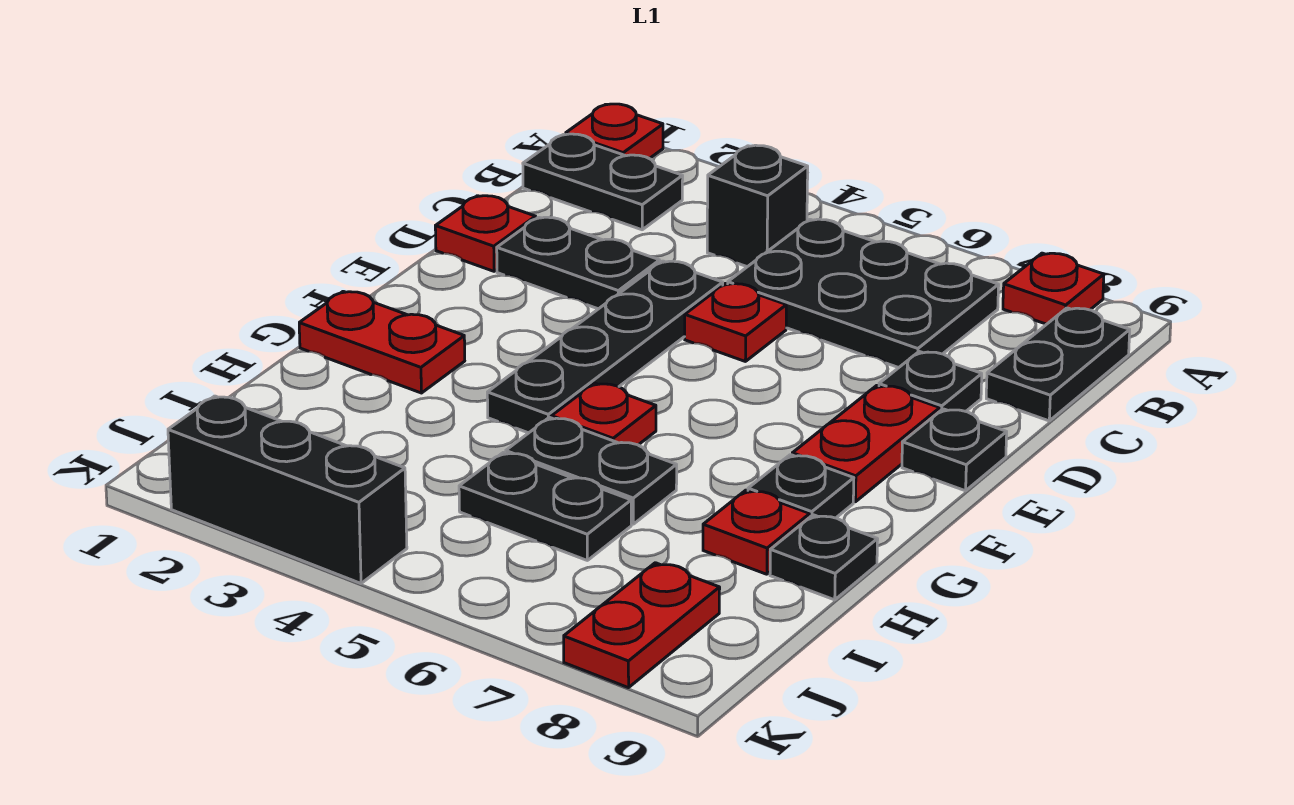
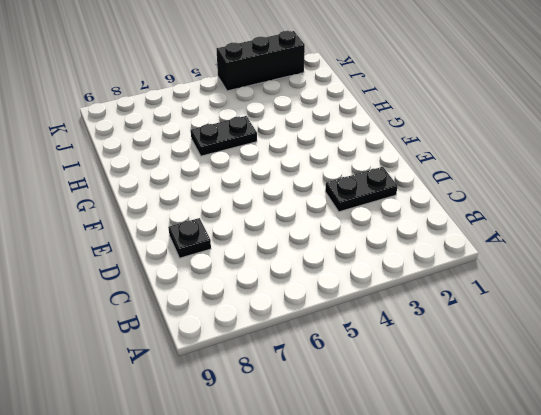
none -> red 1x1 plate [566,104,663,159]
none -> red 1x1 plate [1003,253,1104,324]
none -> black 1x2 plate [523,134,683,230]

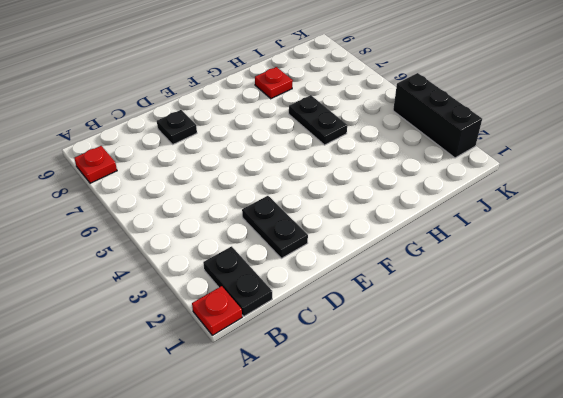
none -> black 1x1 brick [707,145,808,267]
none -> black 2x3 plate [728,219,999,368]
none -> black 1x2 plate [986,308,1130,421]

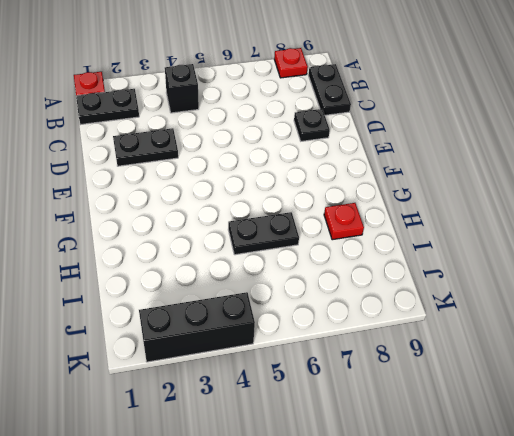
none -> black 2x3 plate [728,219,999,368]
none -> red 1x1 plate [435,196,536,271]
none -> black 1x4 plate [487,261,723,433]

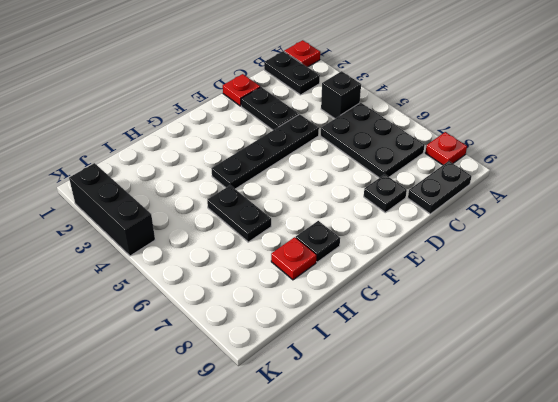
none -> red 1x1 plate [685,283,786,361]
none -> red 1x2 plate [792,385,940,502]
none -> black 1x1 plate [902,409,1007,491]

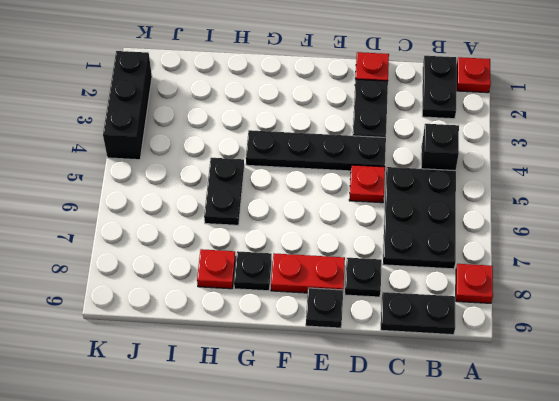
none -> red 1x2 plate [299,291,465,393]
none -> red 1x1 plate [552,383,656,445]
none -> black 1x1 plate [770,515,878,600]

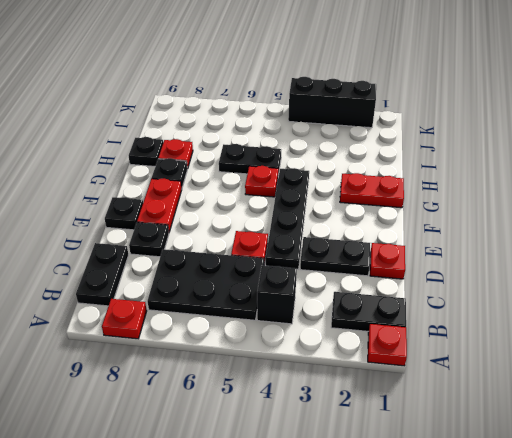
none -> black 1x2 plate [459,452,631,560]
none -> red 1x2 plate [564,563,720,688]

